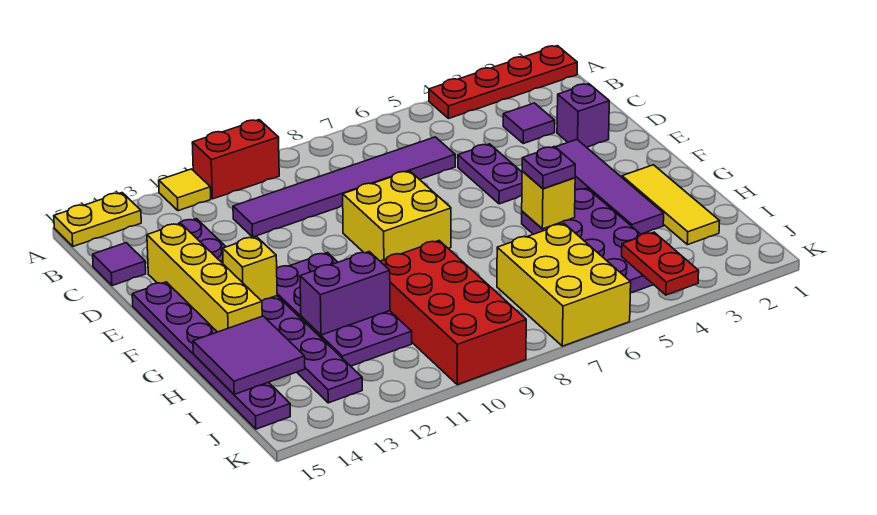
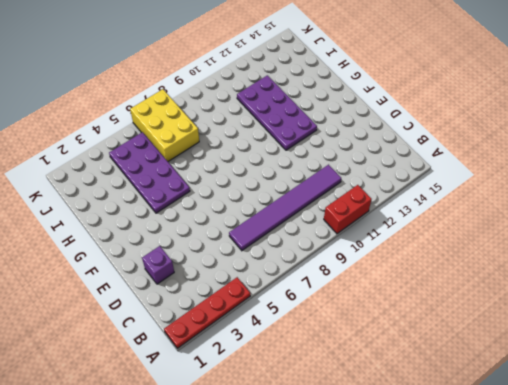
none -> yellow 1x1 tile [159,169,211,211]
none -> yellow 1x2 plate [54,193,141,246]
none -> purple 1x1 tile [503,103,555,143]

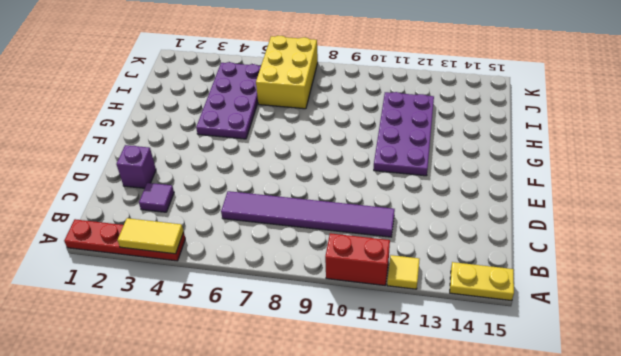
yellow 1x2 tile [118,218,184,254] -> none
none -> purple 1x8 plate [179,219,362,403]
none -> purple 1x1 tile [93,243,146,286]
none -> purple 1x2 plate [458,144,522,204]

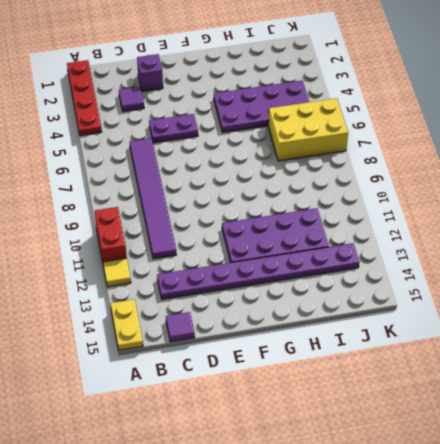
none -> yellow 1x4 brick [147,223,262,332]
none -> purple 1x4 tile [556,140,664,234]
none -> yellow 2x2 brick [343,171,451,261]

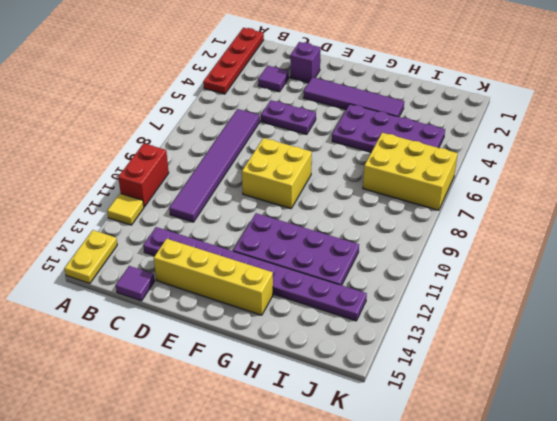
none -> purple 1x6 plate [132,282,290,429]
none -> yellow 1x3 tile [622,165,719,245]
none -> red 2x4 brick [380,241,526,385]

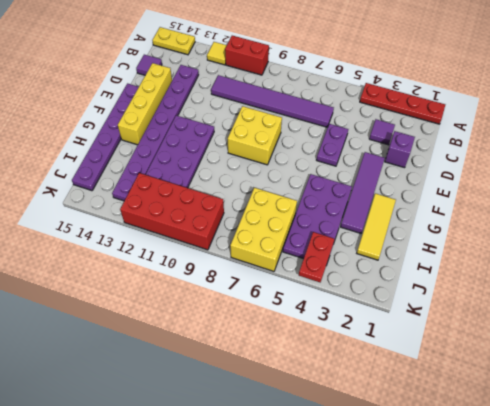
red 2x4 brick [120,173,224,250] -> red 2x4 brick turned to [380,241,526,385]
none -> yellow 1x1 brick [223,237,277,301]
none -> yellow 1x1 brick [522,171,575,229]
none -> purple 1x2 brick [300,252,390,335]

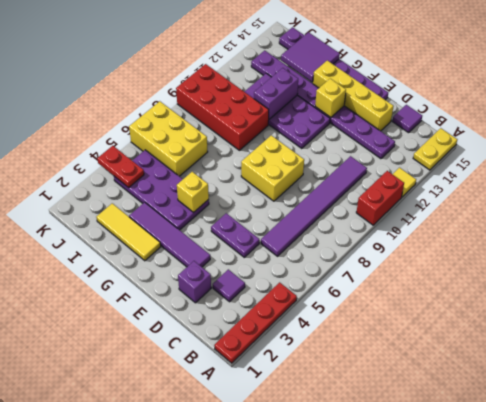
none -> purple 1x1 plate [522,147,575,189]

